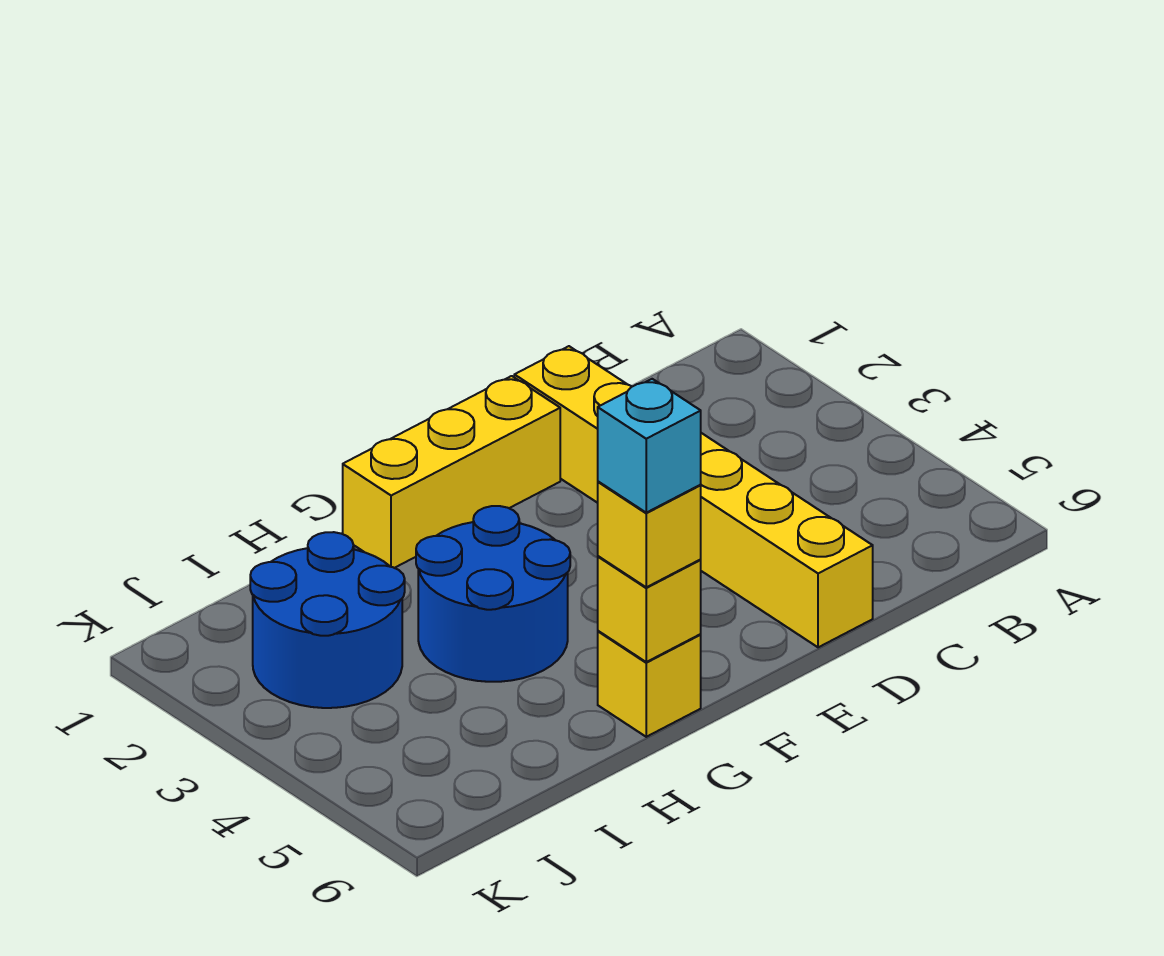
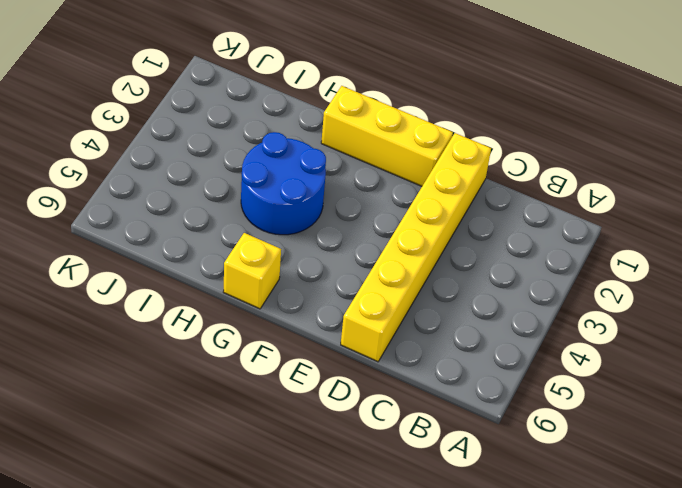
none -> blue 2x2 round brick [250,532,405,708]
none -> yellow 1x1 brick [598,556,701,662]

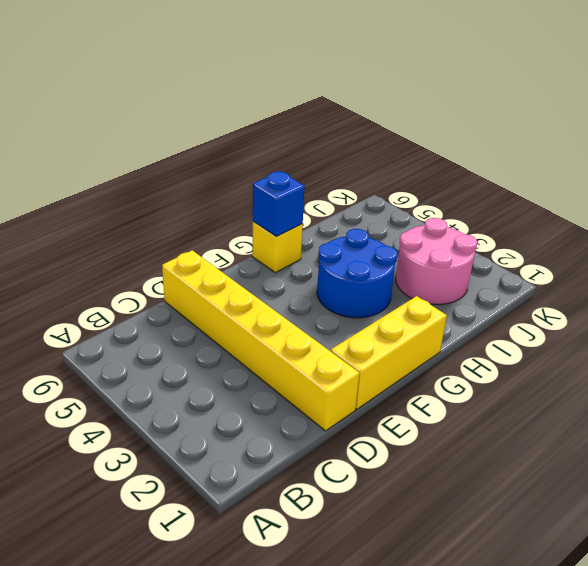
blue 1x1 brick [253,172,305,236] -> yellow 1x1 brick [598,556,701,662]
pink 2x2 round brick [396,218,477,304] -> blue 2x2 round brick [250,532,405,708]
none -> yellow 1x1 brick [598,482,701,587]
none -> cyan 1x1 brick [598,379,701,513]

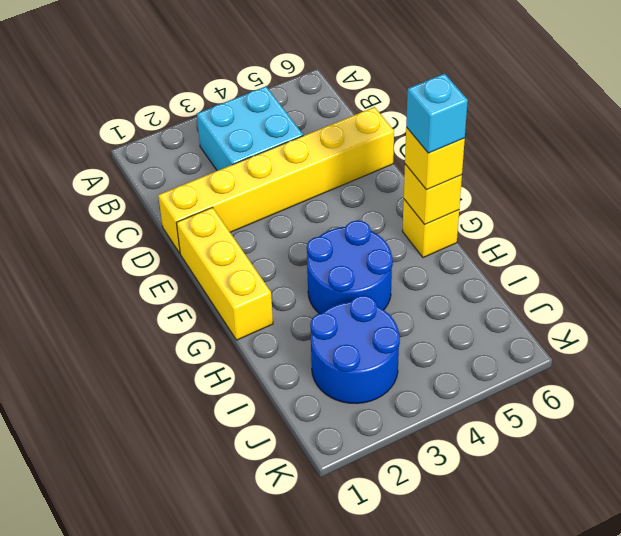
cyan 2x2 brick [197,86,303,171] -> none

